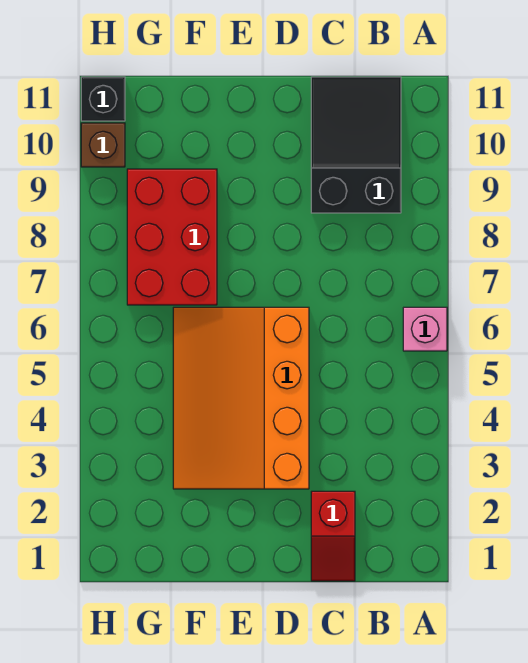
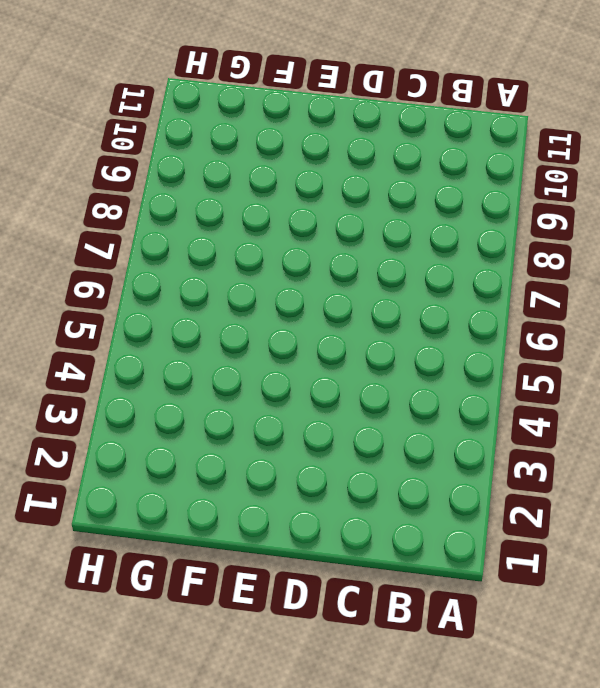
none -> pink 1x1 brick [403,307,447,351]
none -> black 2x3 slope [311,77,401,213]

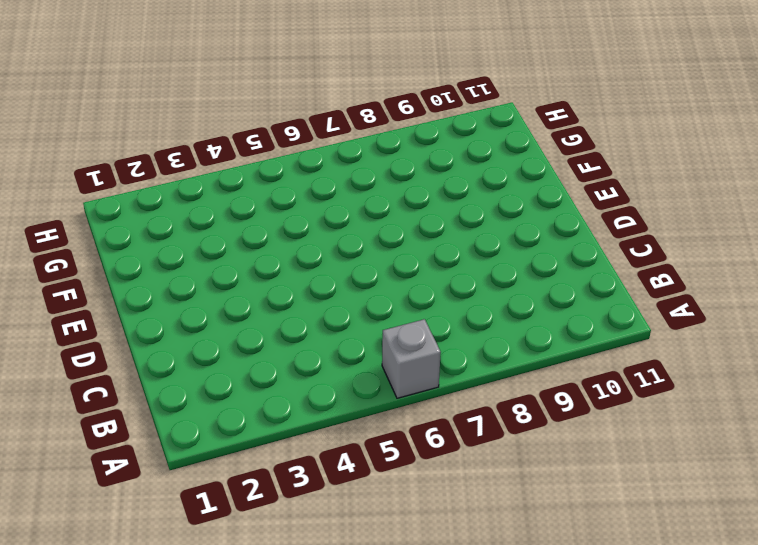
grey 1x1 brick [382,319,441,398] -> pink 1x1 brick [403,307,447,351]
none -> black 2x3 slope [311,77,401,213]
none -> red 1x2 slope [311,491,355,581]

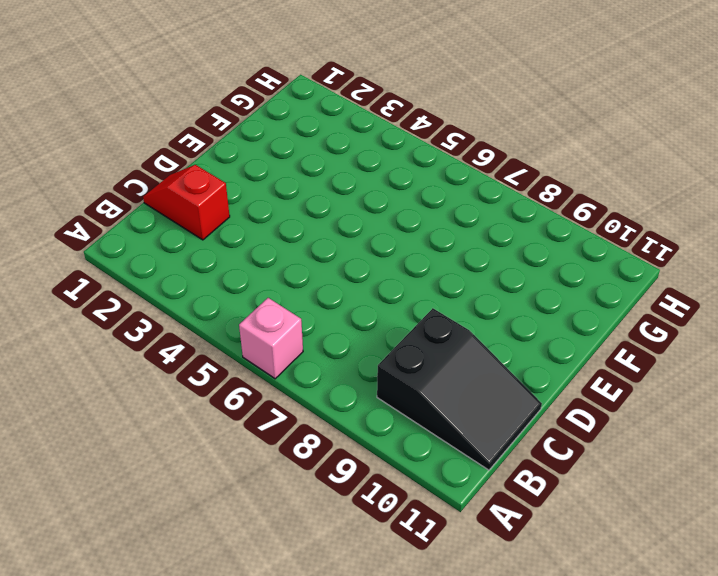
none -> orange 3x4 slope [173,307,309,489]
none -> red 2x3 brick [127,169,217,305]

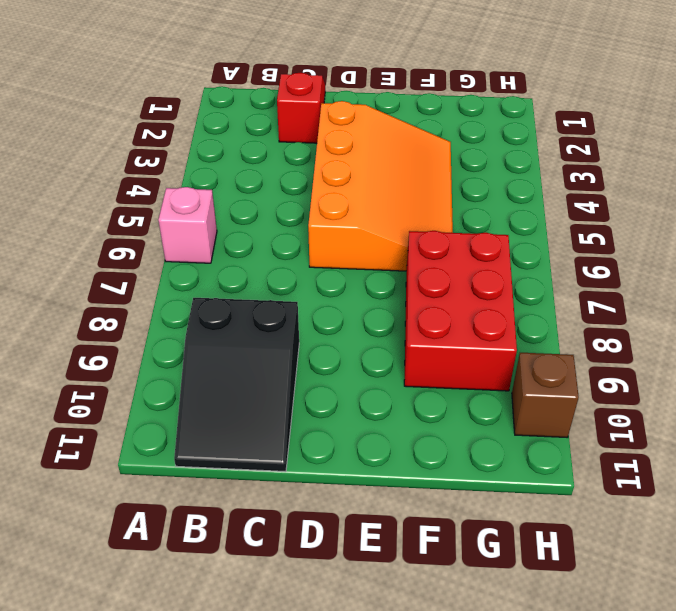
none -> black 1x1 brick [81,77,125,121]

